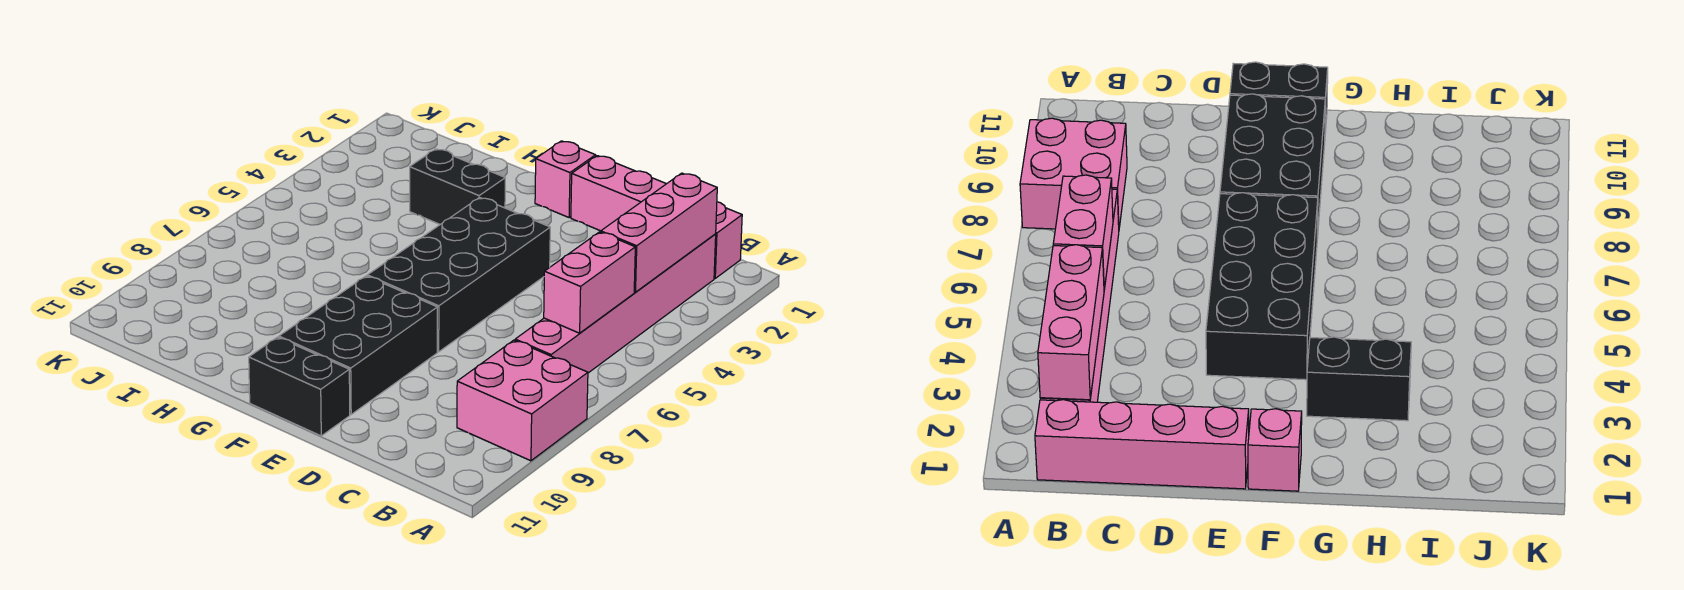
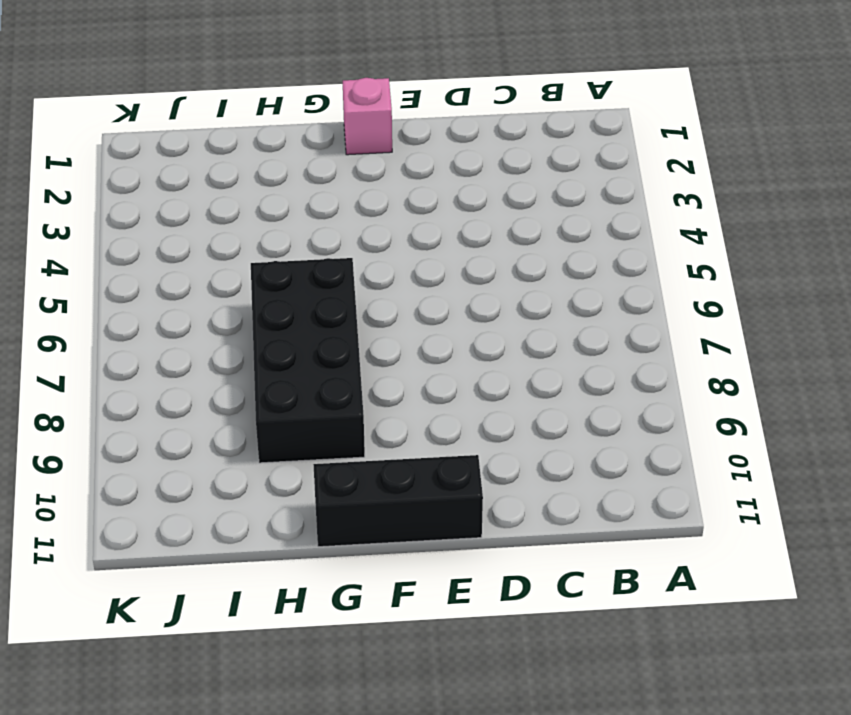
black 1x3 brick [313,455,483,547] -> black 1x2 brick [249,337,350,436]
black 2x4 brick [251,258,365,463] -> black 2x4 brick moved to [367,198,550,352]
none -> pink 2x2 brick [457,340,588,461]
none -> pink 1x4 brick [571,156,742,278]

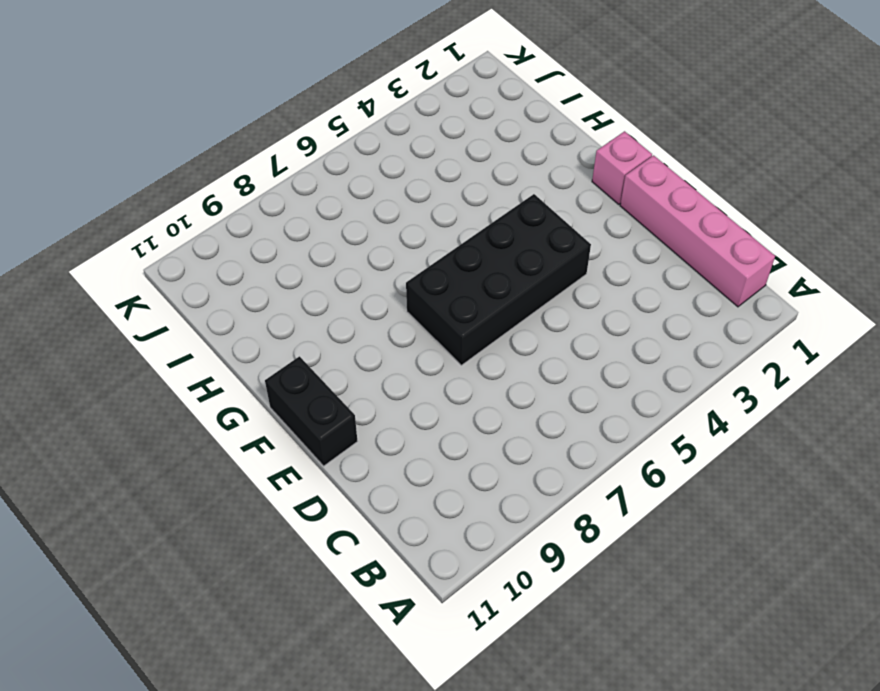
none -> pink 2x2 brick [457,340,588,461]
none -> pink 1x6 brick [515,234,716,373]

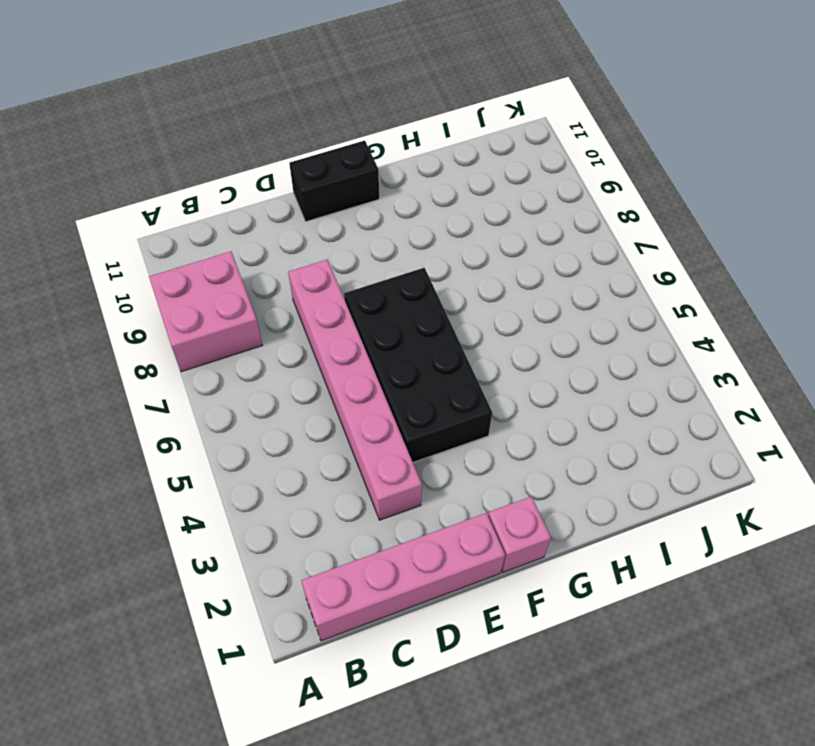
pink 1x6 brick [288,259,422,520] -> pink 1x6 brick moved to [515,234,716,373]
none -> black 2x3 brick [279,276,437,414]
none -> black 1x2 brick [410,149,505,224]

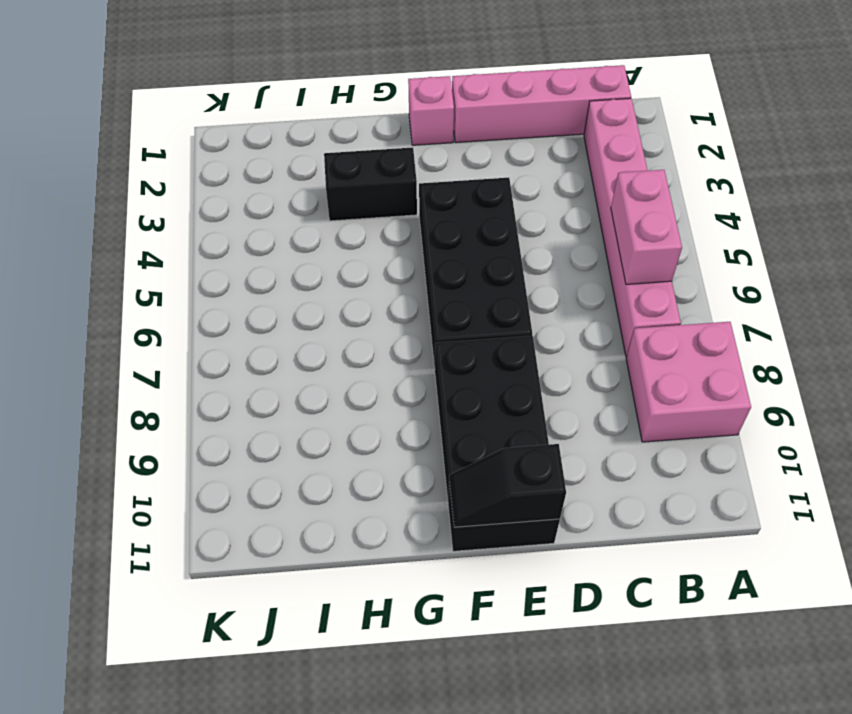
black 1x2 slope [449,444,566,527] -> none
none -> pink 1x3 brick [601,173,717,292]

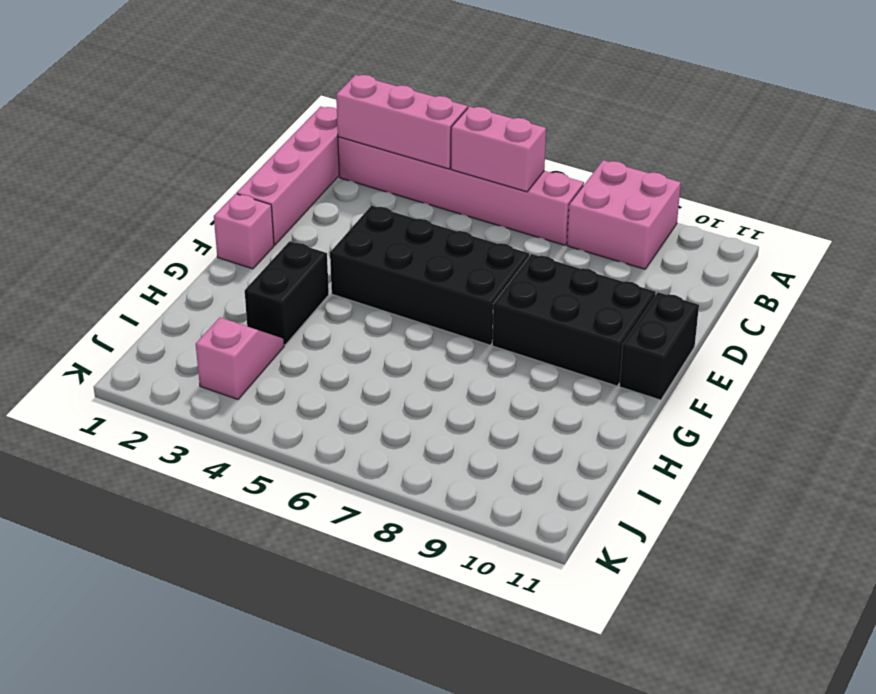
pink 1x2 slope [196,318,284,399] -> none

